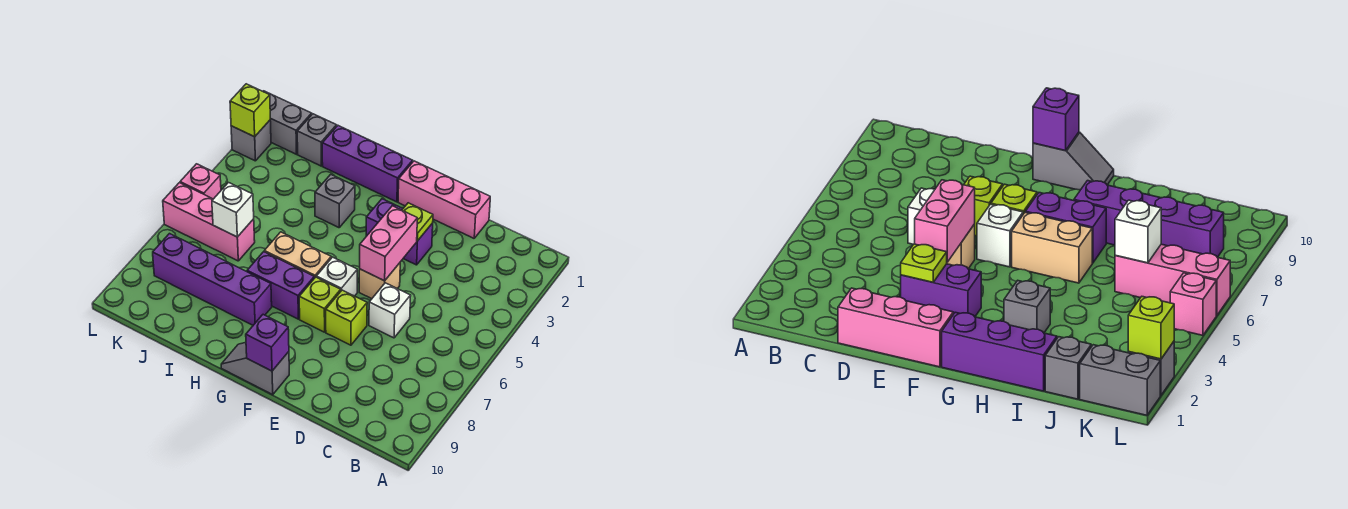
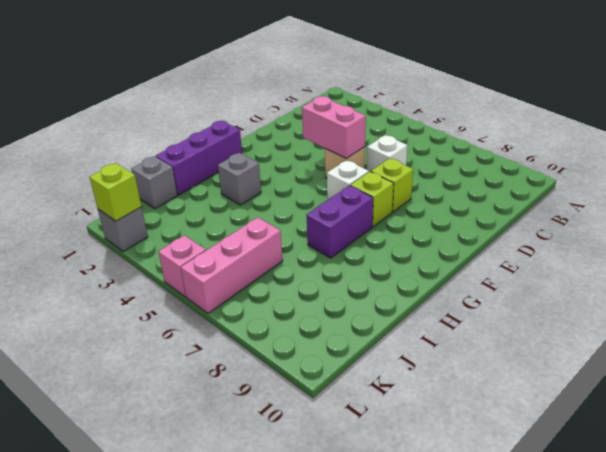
none -> pink 1x3 brick [398,161,490,238]
none -> purple 1x2 brick [366,199,433,265]
none -> grey 1x2 slope [221,343,289,395]

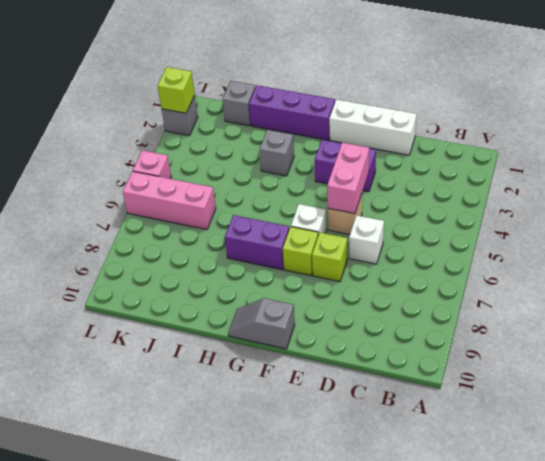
white 1x3 brick [329,99,417,155] -> pink 1x3 brick [398,161,490,238]
none -> tan 1x2 brick [264,232,331,278]
none -> purple 1x4 brick [153,234,272,325]
none -> grey 1x2 brick [263,91,312,154]

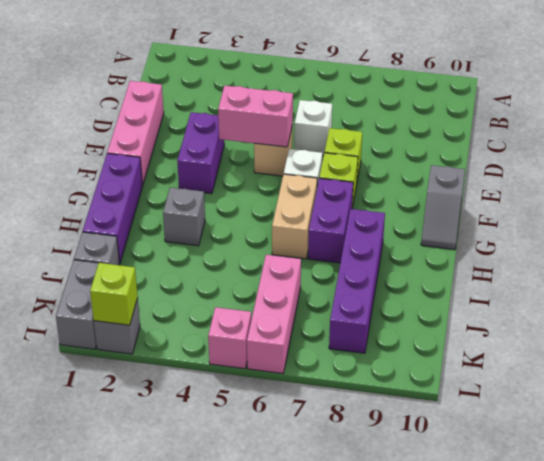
none -> lime 1x1 plate [402,203,433,241]
none -> purple 1x1 brick [246,315,289,371]
none -> white 1x1 brick [212,183,254,237]

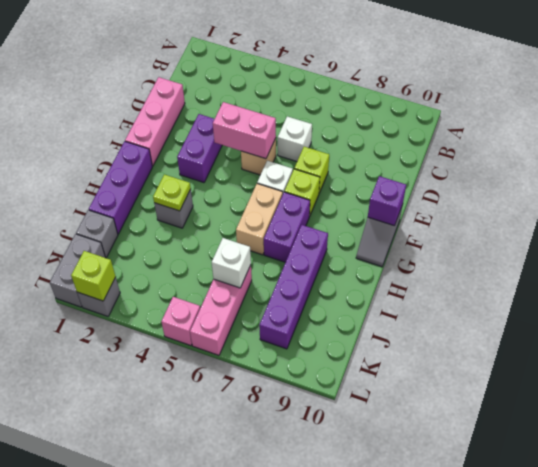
lime 1x1 plate [153,174,191,211] -> lime 1x1 plate moved to [402,203,433,241]

